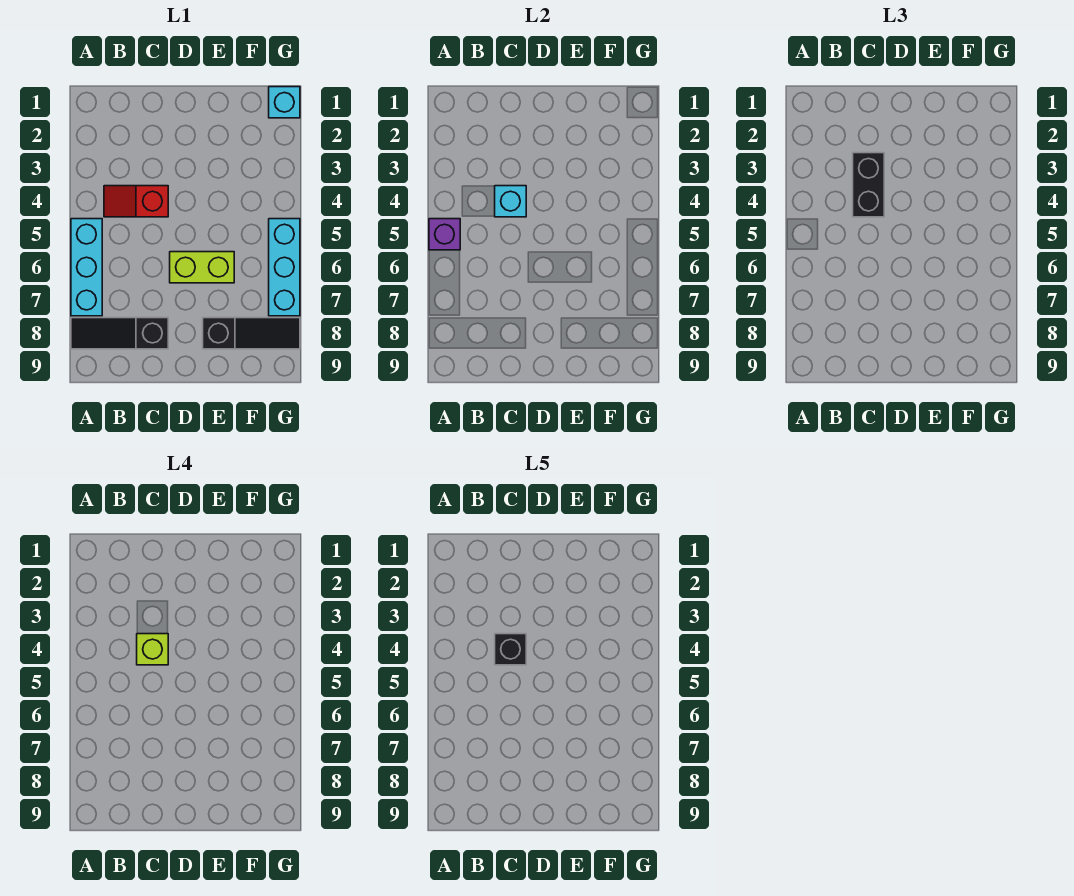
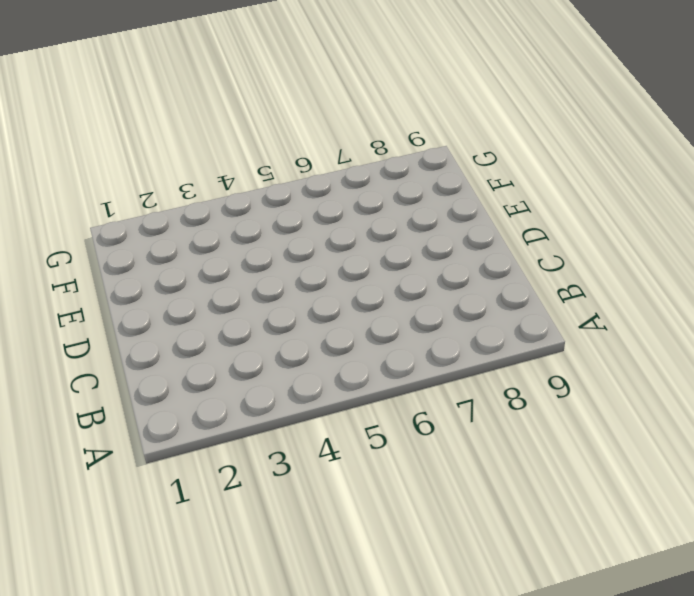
none -> cyan 1x3 brick [71,219,102,316]
none -> black 1x3 slope [71,318,168,349]
none -> red 1x2 slope [104,186,168,217]

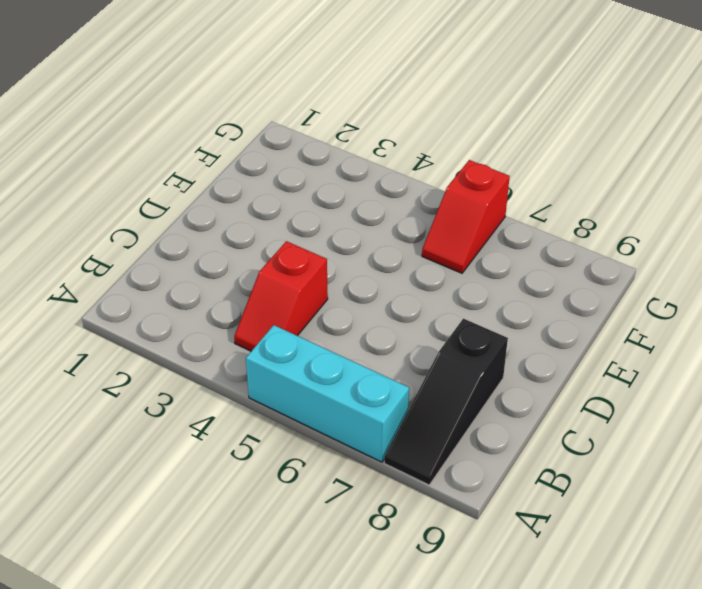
red 1x2 slope [422,160,510,273] -> cyan 1x3 brick [269,219,300,316]
none -> lime 1x2 brick [170,252,234,283]
none -> black 1x3 slope [203,318,300,349]
none -> cyan 1x1 brick [269,87,300,118]

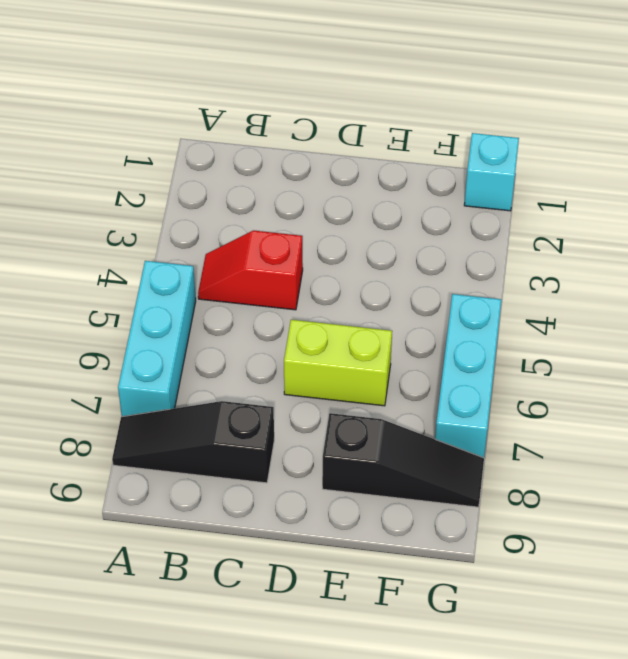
none -> purple 1x1 brick [429,219,460,250]
none -> cyan 1x1 brick [495,186,526,217]
none -> black 1x2 brick [853,153,884,217]

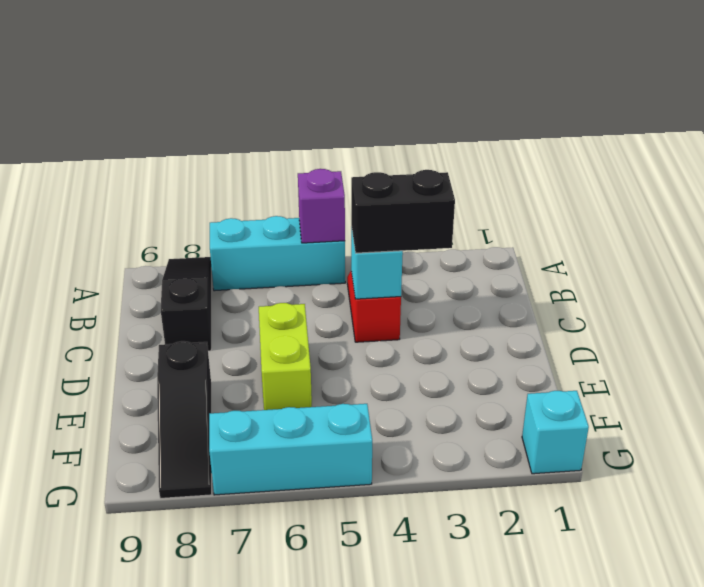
none -> lime 1x1 brick [137,634,168,665]
none -> black 1x1 brick [495,634,526,665]

